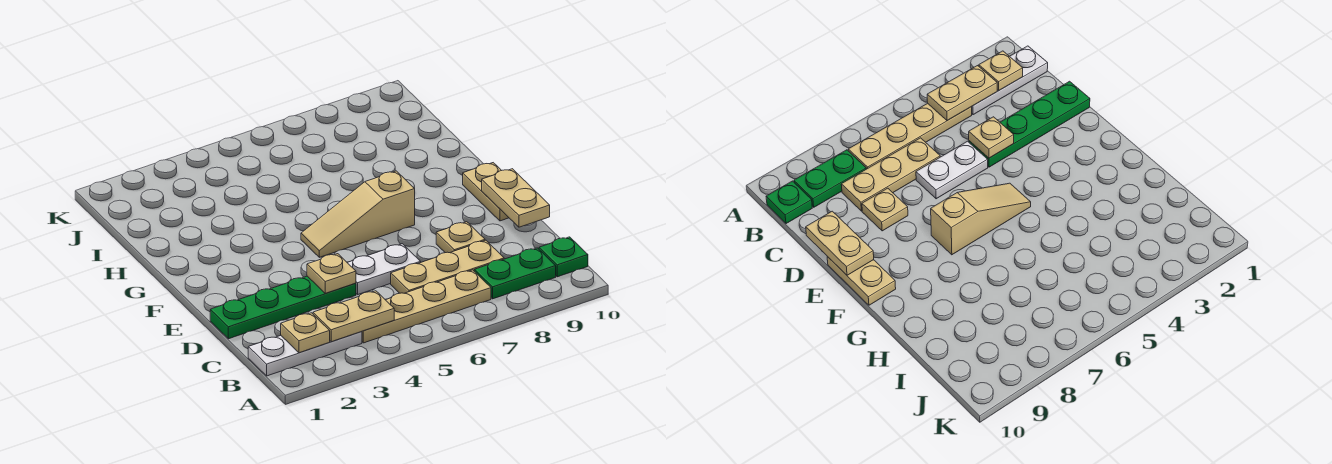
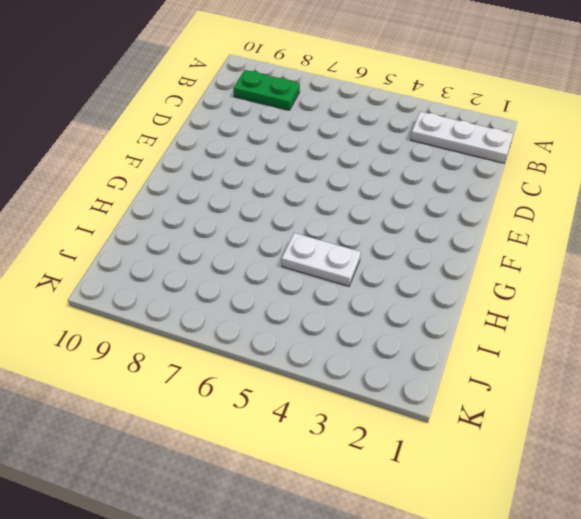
white 1x2 plate [282,233,361,286] -> white 1x2 plate moved to [347,244,421,294]
none -> tan 1x4 plate [362,270,491,343]
none -> green 1x1 plate [539,237,588,277]
none -> tan 1x3 plate [391,240,504,293]

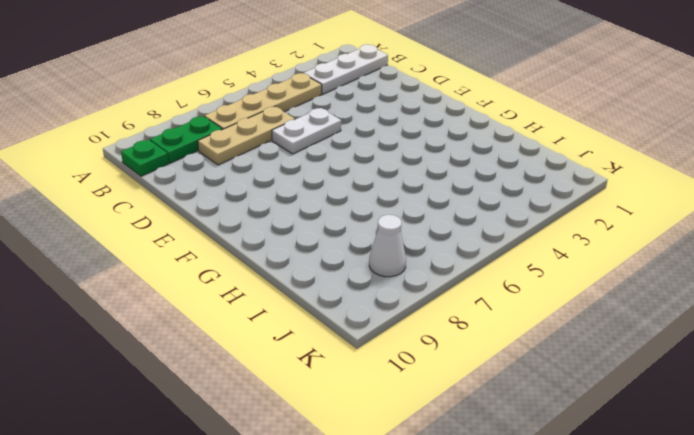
white 1x1 cone [369,215,406,277] -> none
none -> green 1x4 plate [210,276,356,339]
none -> tan 1x1 plate [436,222,485,253]
none -> tan 1x2 plate [463,163,509,221]

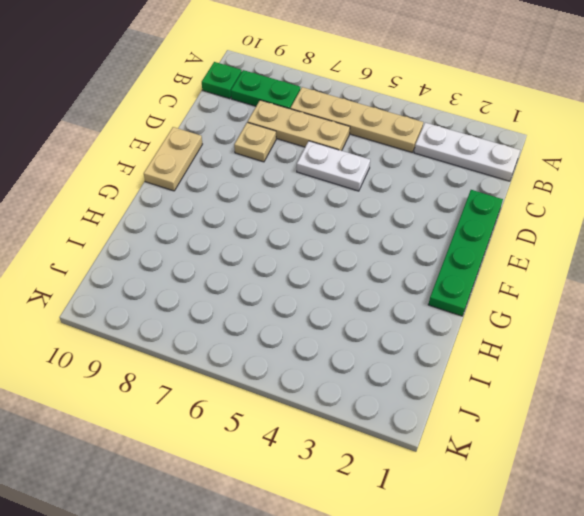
green 1x4 plate [428,190,503,316] -> green 1x4 plate turned to [210,276,356,339]
none -> tan 1x3 slope [301,171,415,257]
none -> tan 1x1 plate [281,313,330,353]
none -> tan 1x2 plate [313,291,394,342]

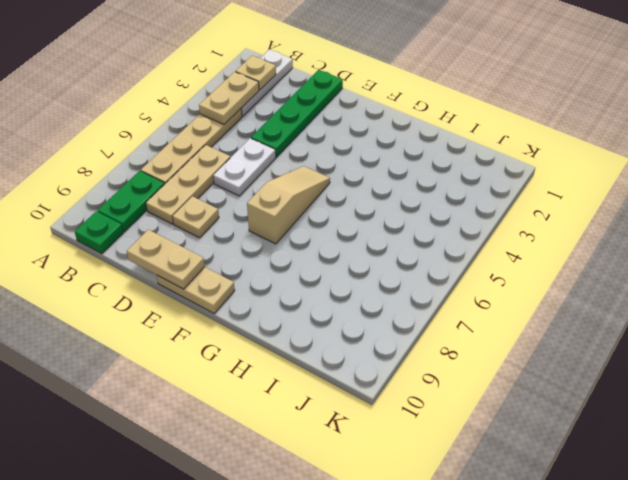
none -> tan 1x1 plate [307,254,356,293]

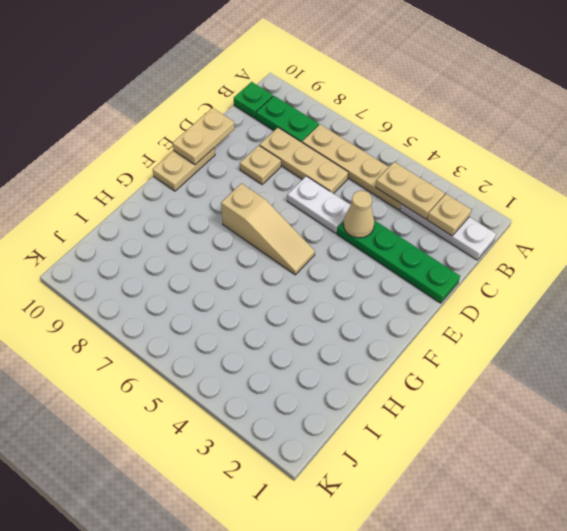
tan 1x1 cone [343,191,375,238] -> tan 1x1 plate [307,254,356,293]

